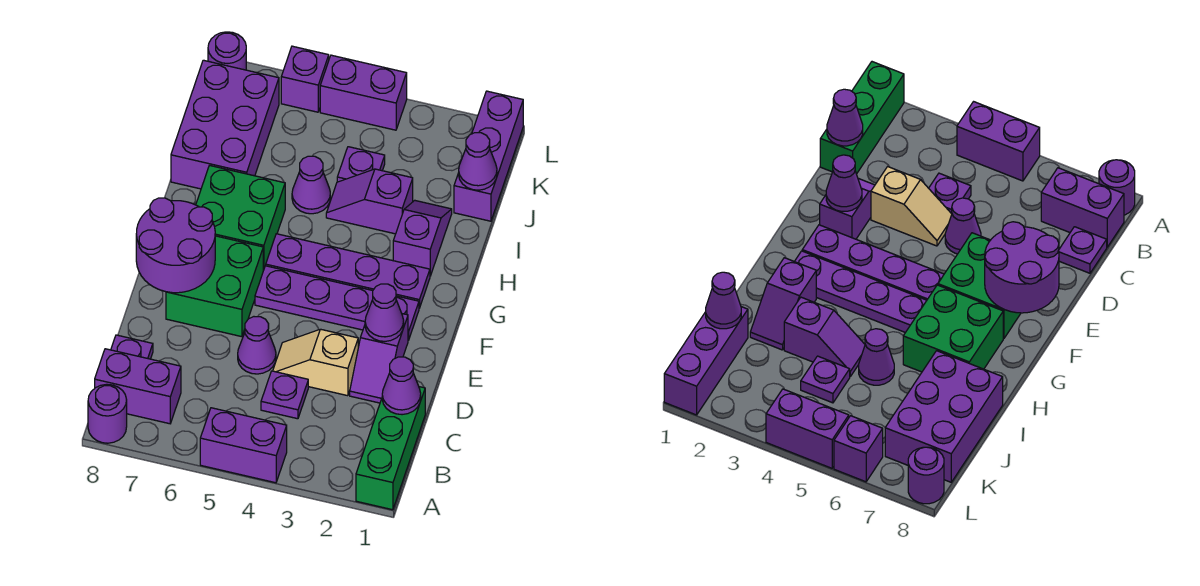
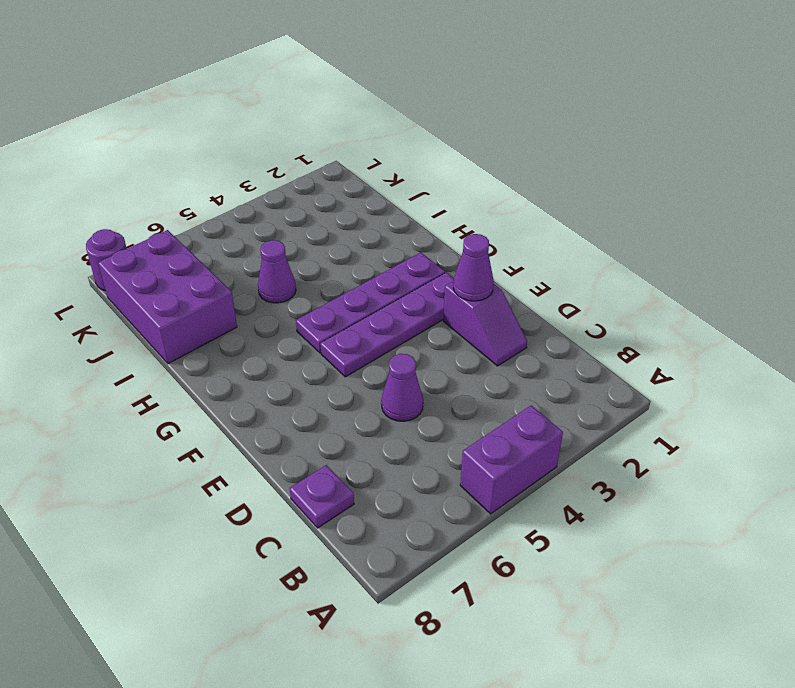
none -> green 1x3 brick [356,387,425,510]
none -> purple 1x1 round brick [88,384,127,443]
none -> purple 1x2 brick [95,349,181,424]

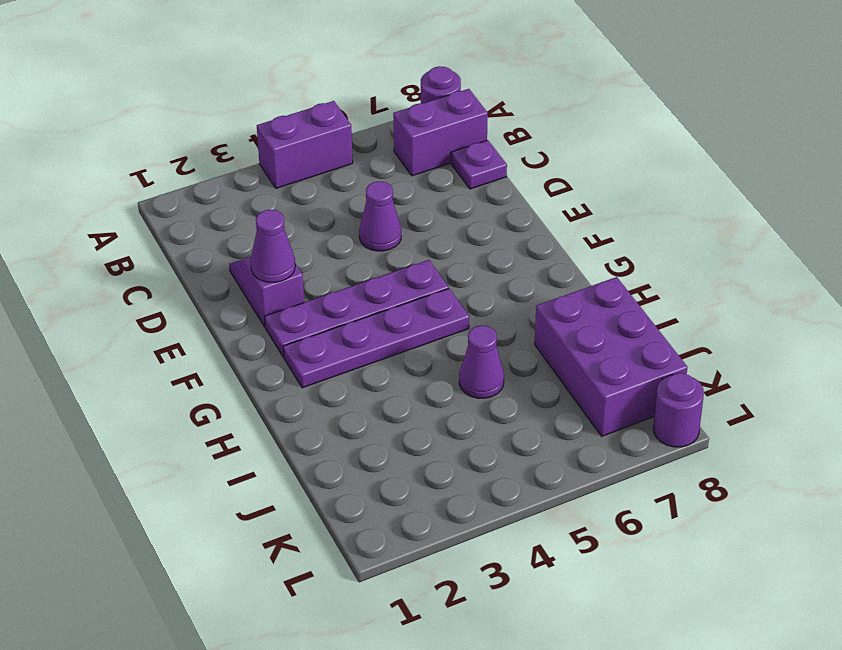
none -> green 1x3 brick [356,387,425,510]
none -> purple 1x1 plate [261,371,308,419]
none -> tan 1x2 slope [273,329,358,396]

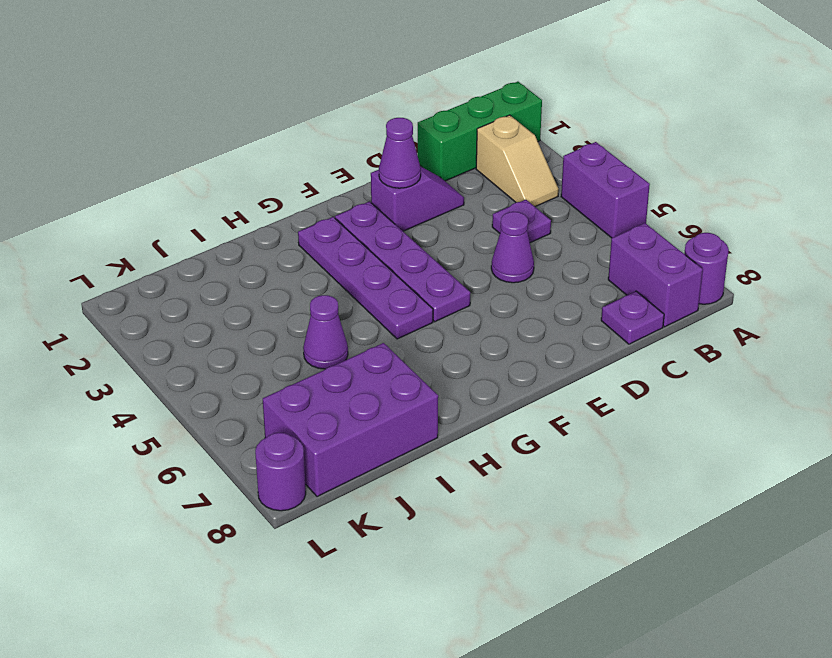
tan 1x2 slope [476,115,559,207] -> tan 1x2 slope moved to [273,329,358,396]
none -> green 2x2 brick [166,236,263,337]
none -> green 2x2 brick [196,165,285,270]
none -> purple 1x2 slope [393,200,452,276]

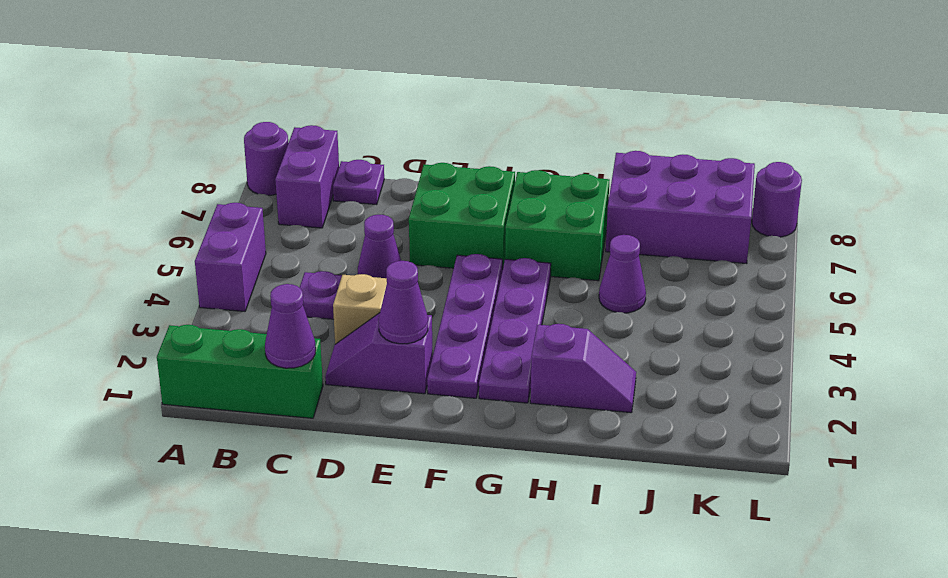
none -> purple 1x2 slope [326,169,413,234]
none -> purple 1x3 brick [454,91,523,221]
none -> purple 1x1 plate [337,147,385,182]

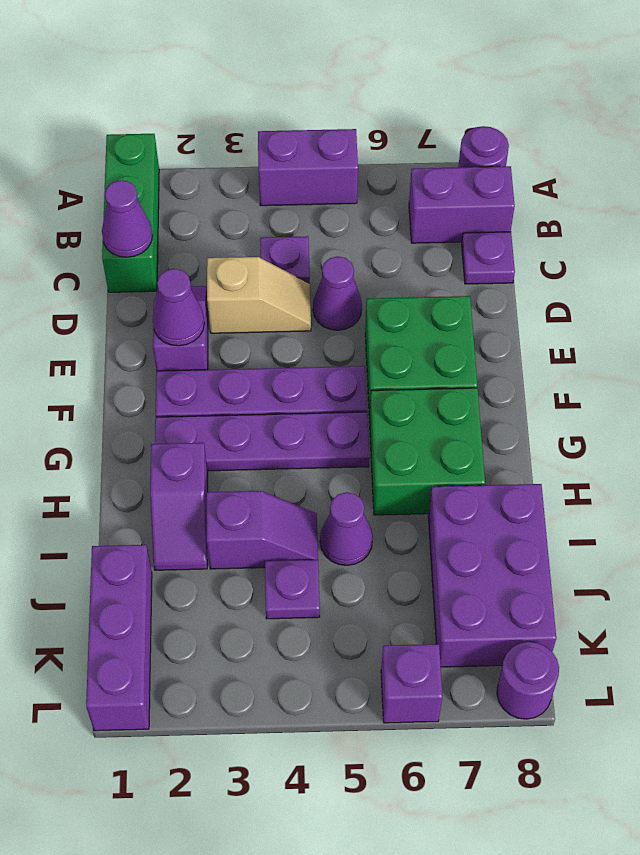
none -> purple 1x2 brick [320,55,407,130]
none -> purple 2x2 round brick [136,198,215,293]
none -> purple 1x1 cone [459,133,497,190]

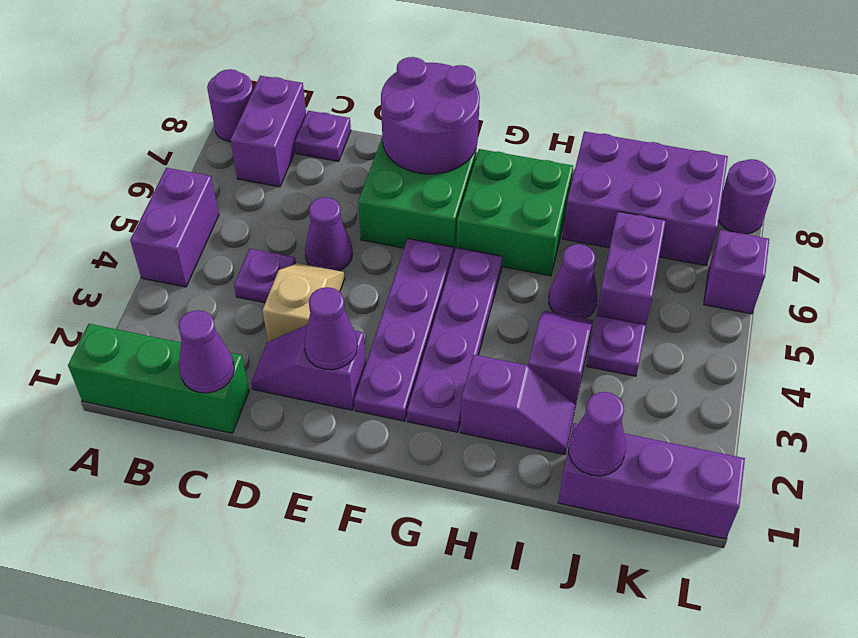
purple 1x2 brick [597,211,666,325] -> purple 1x2 brick moved to [320,55,407,130]

